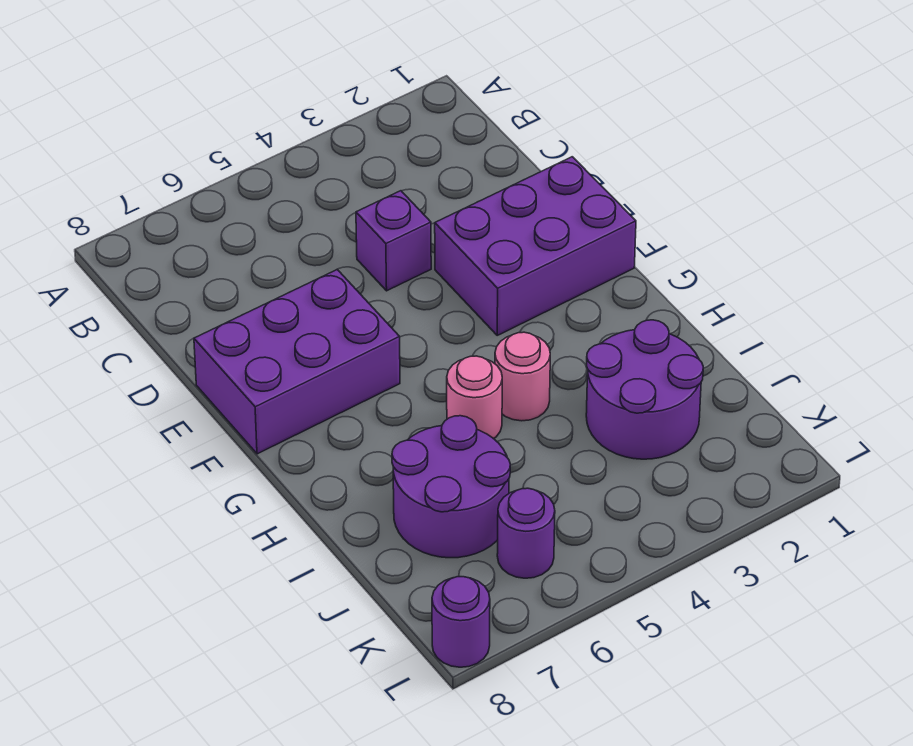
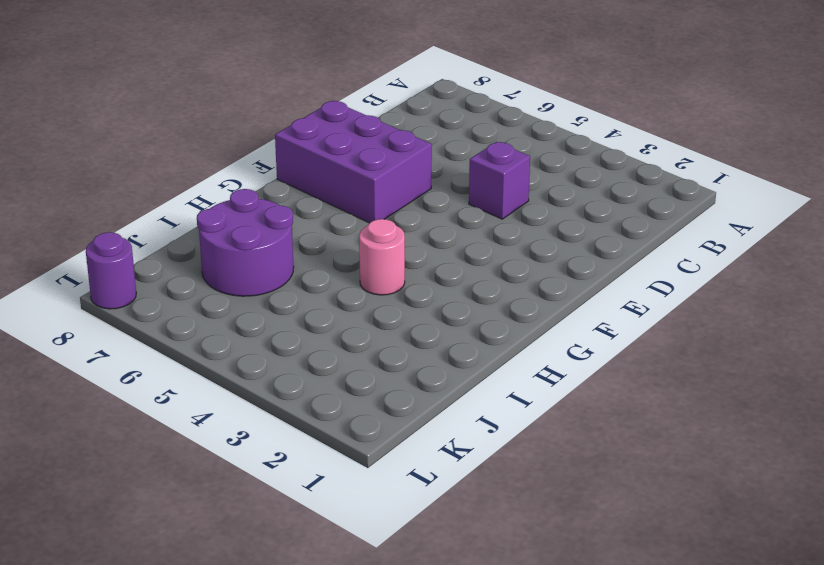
none -> purple 2x3 brick [435,157,636,335]
none -> pink 1x1 round brick [447,356,502,439]

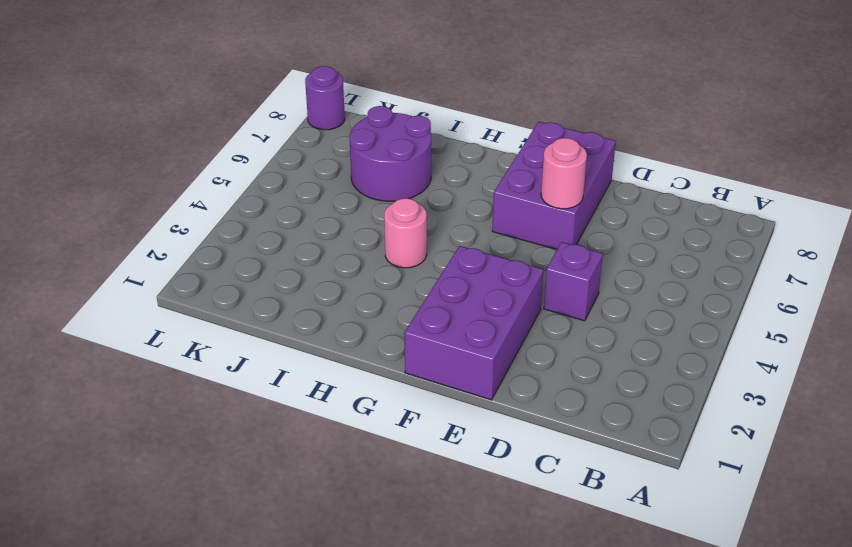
pink 1x1 round brick [541,138,587,209] -> pink 1x1 round brick moved to [447,356,502,439]
none -> purple 2x2 round brick [586,320,703,459]
none -> purple 1x1 round brick [497,488,555,578]

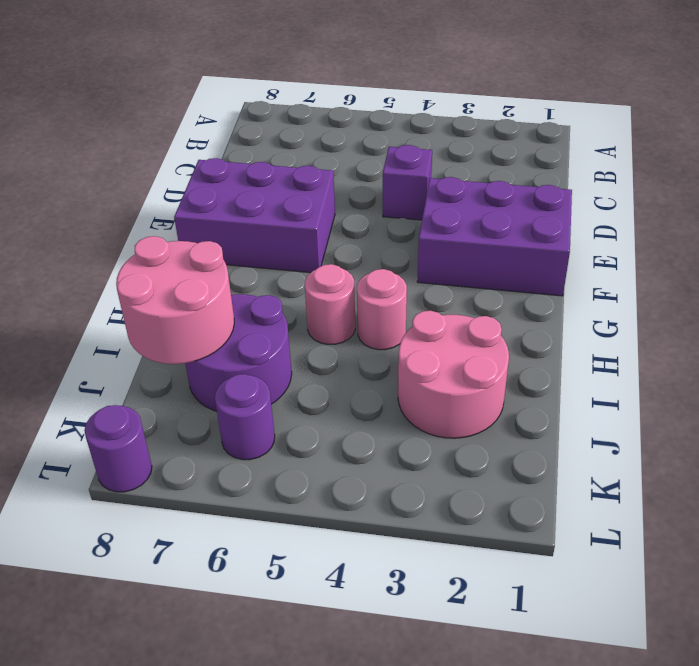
pink 2x2 round brick [398,311,509,438] -> purple 2x2 round brick [586,320,703,459]
pink 2x2 round brick [116,236,234,364] -> none

